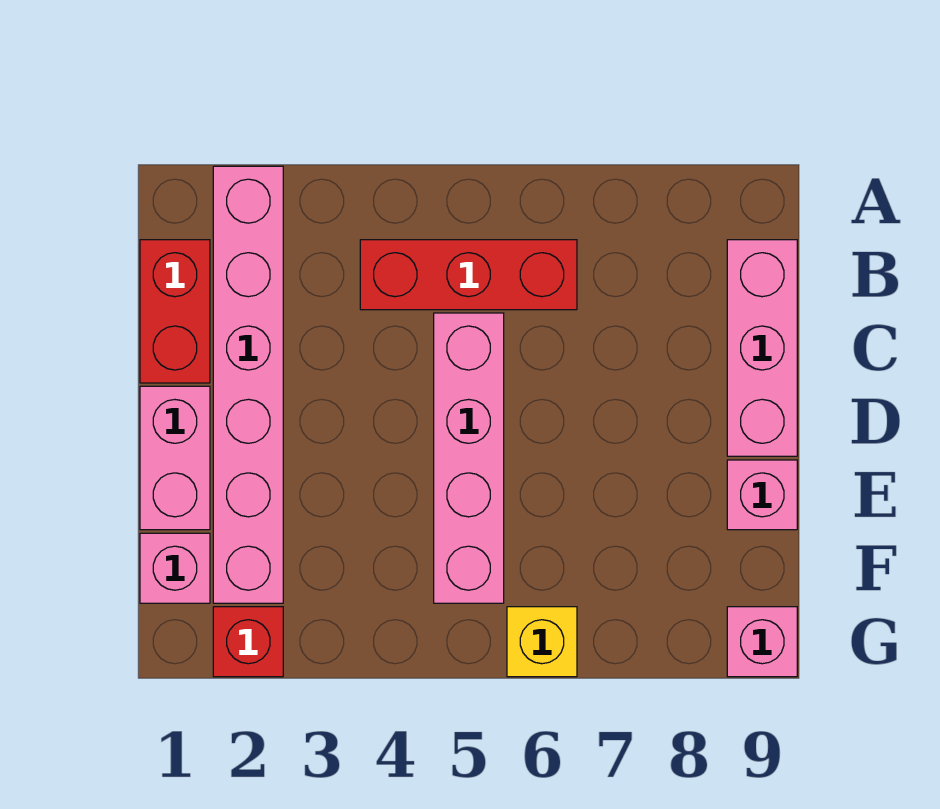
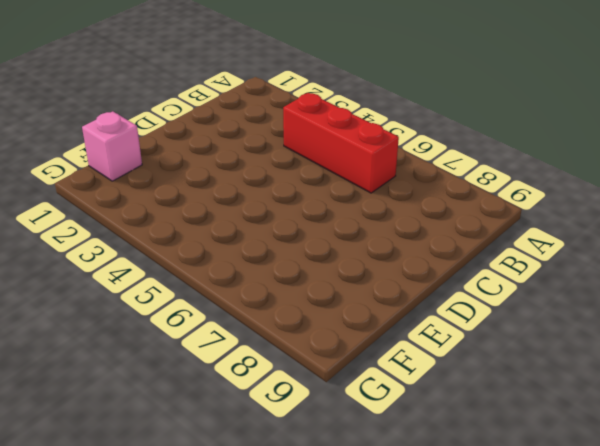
none -> pink 1x6 brick [213,166,283,603]
none -> red 1x2 brick [140,240,210,383]

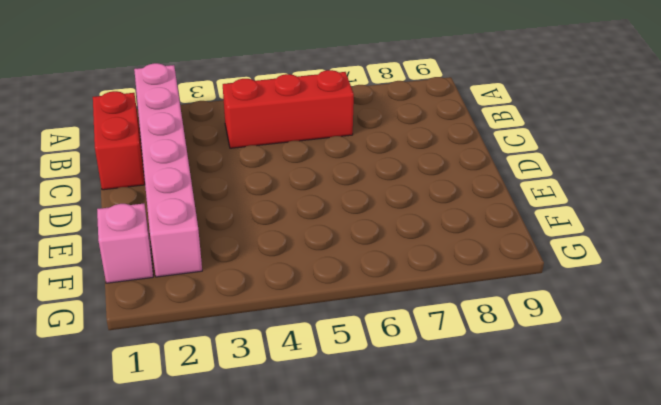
none -> pink 1x3 brick [727,240,797,456]
none -> pink 1x4 brick [434,313,504,603]

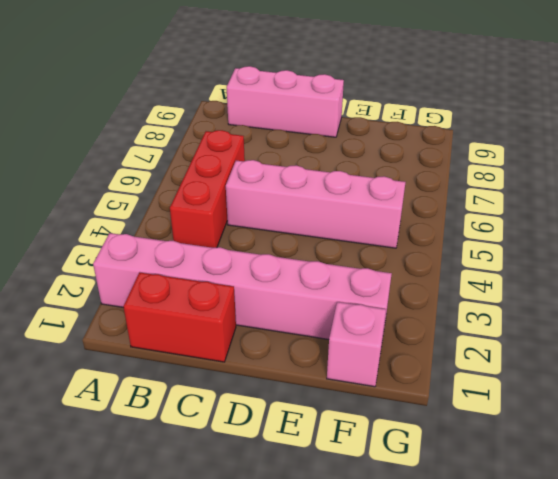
none -> pink 1x2 brick [140,386,210,530]
none -> pink 1x1 brick [727,460,797,530]

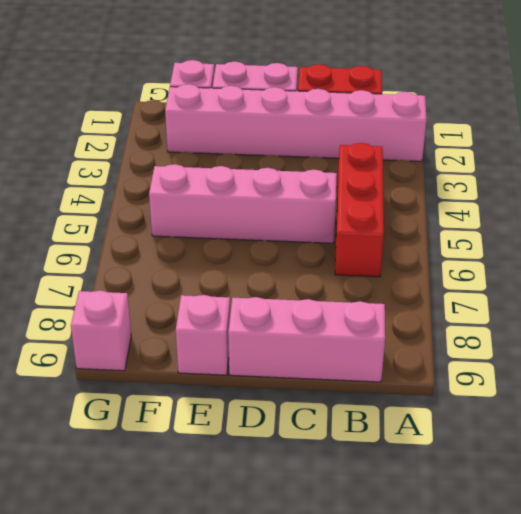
none -> red 1x1 brick [213,607,283,677]
none -> yellow 1x1 brick [507,607,577,677]

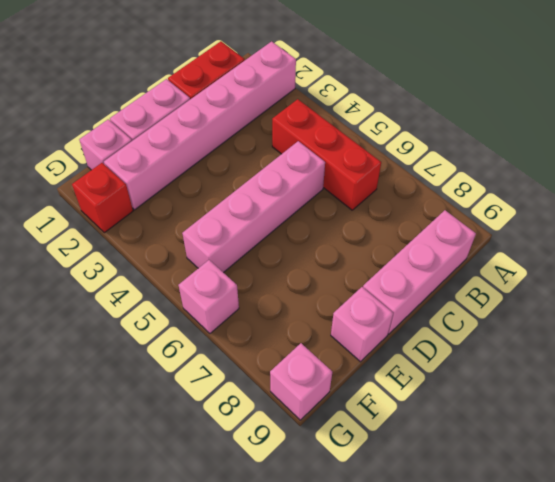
pink 1x1 brick [178,260,239,333] -> yellow 1x1 brick [507,607,577,677]

